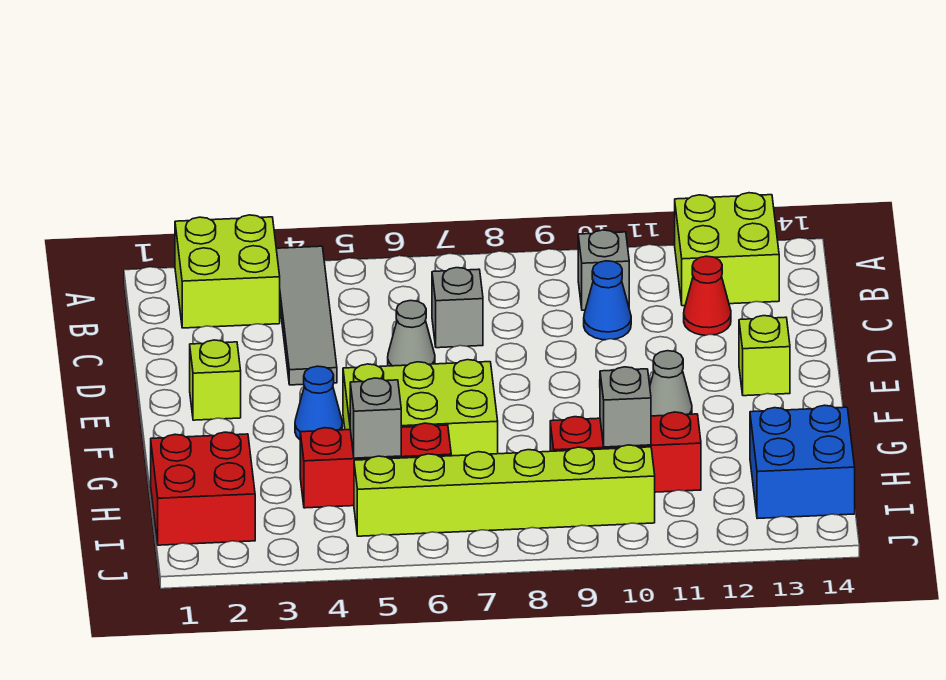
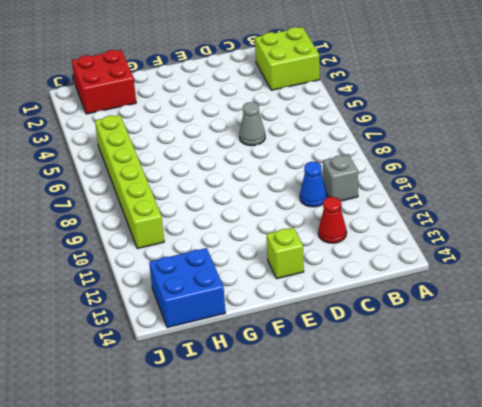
none -> grey 1x4 tile [276,246,337,385]
none -> lime 2x2 brick [675,193,779,306]
none -> grey 1x1 brick [432,268,483,348]

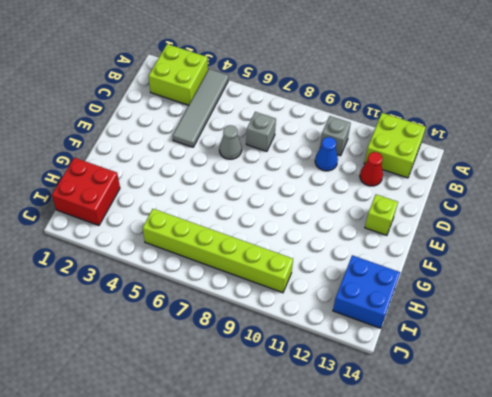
none -> lime 1x1 brick [190,340,241,420]
none -> blue 1x1 cone [295,366,342,439]
none -> lime 2x3 brick [343,360,498,456]

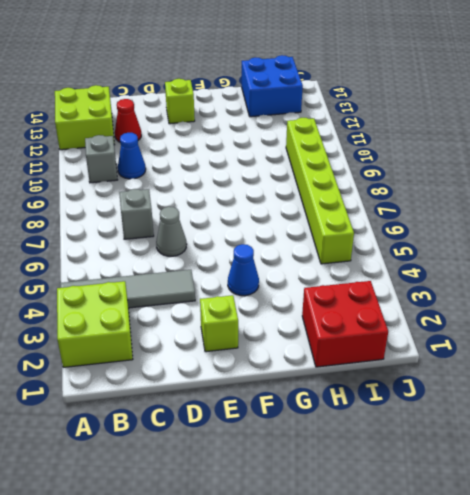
none -> lime 2x3 brick [343,360,498,456]
none -> grey 1x1 cone [650,351,692,416]
none -> red 1x3 brick [300,423,451,508]

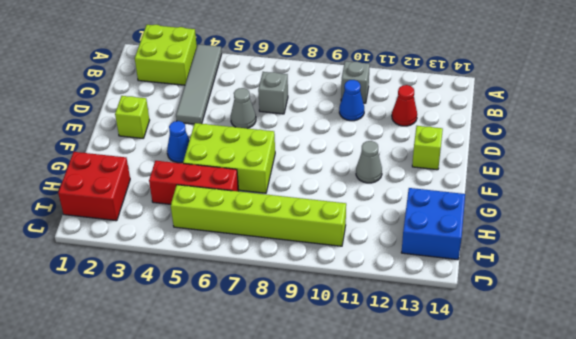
none -> lime 2x2 brick [675,193,779,306]
none -> red 1x3 brick [550,412,701,492]
none -> grey 1x1 brick [350,378,401,458]

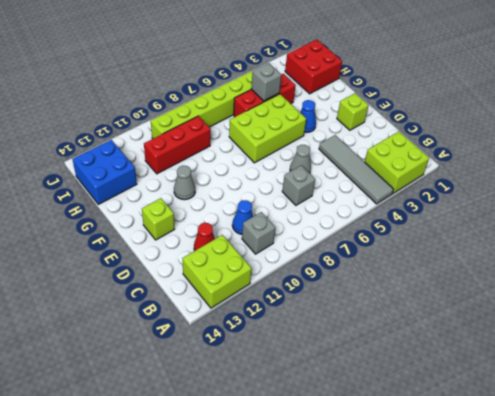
none -> grey 1x1 brick [600,367,651,447]

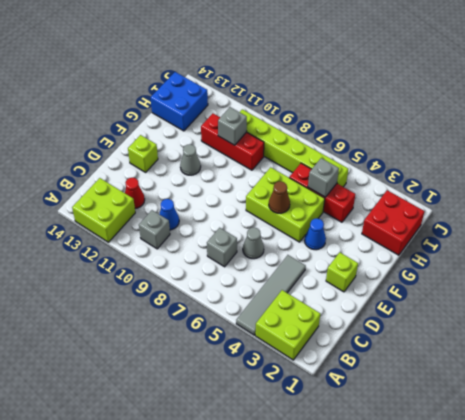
brown 1x1 cone [269,181,290,213] -> none

